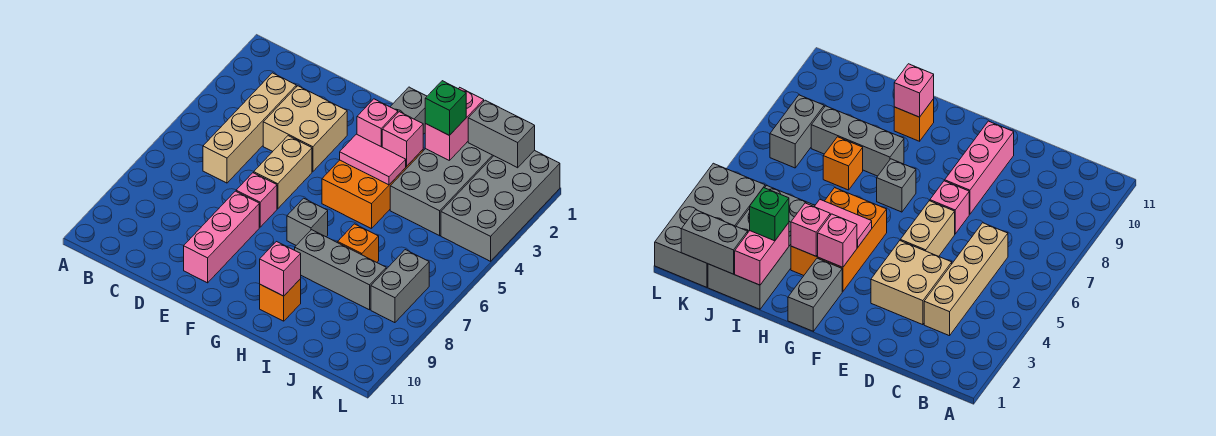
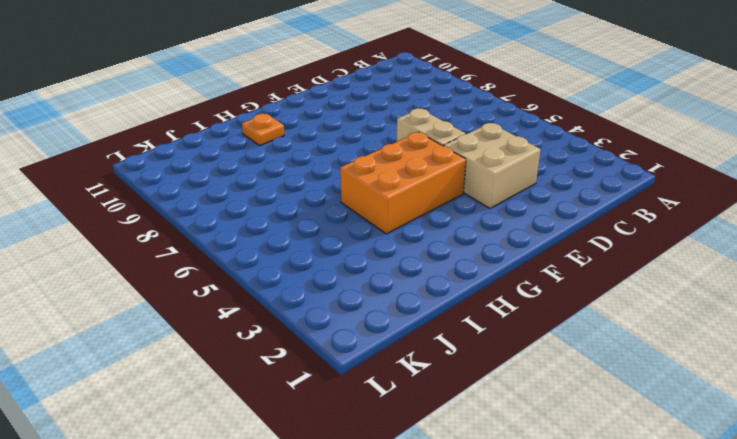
orange 2x3 brick [340,132,466,234] -> orange 2x3 brick turned to [322,150,423,229]
orange 1x1 plate [242,114,284,145] -> orange 1x1 brick [260,279,301,321]
none -> tan 1x4 brick [203,73,296,183]
none -> pink 1x1 brick [236,173,277,227]
none -> pink 1x3 brick [184,191,259,283]

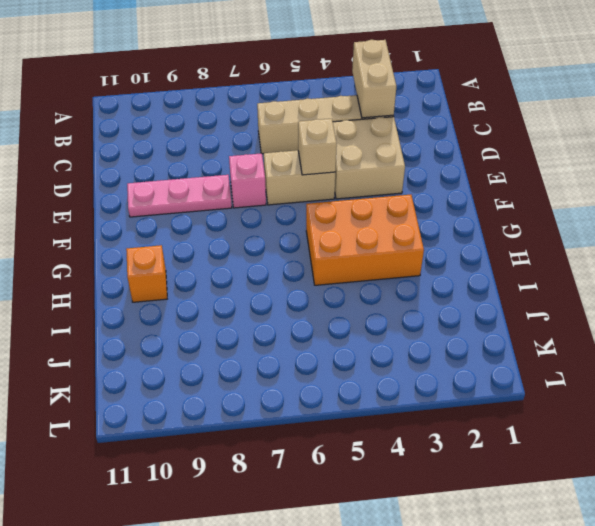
tan 1x2 brick [352,40,396,118] -> none
tan 1x1 brick [298,119,337,175] -> none
pink 1x3 plate [127,175,232,217] -> pink 1x3 brick [184,191,259,283]
none -> grey 1x2 brick [390,87,427,134]
none -> grey 1x1 brick [287,198,328,245]
none -> grey 1x3 brick [295,230,386,310]

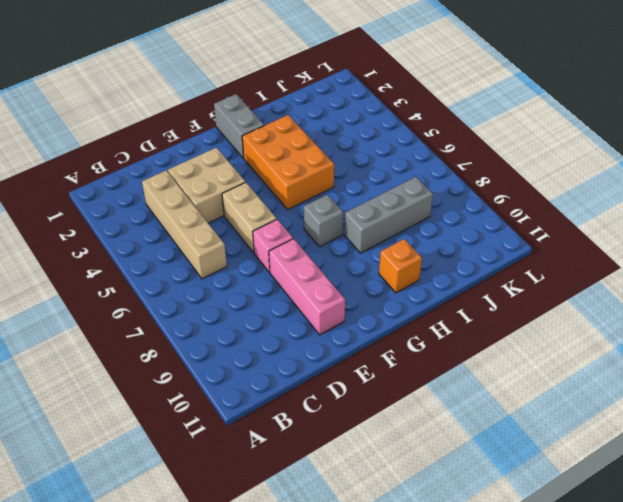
none -> grey 2x4 brick [390,142,493,236]
none -> orange 1x1 brick [338,224,379,262]
none -> grey 2x4 brick [441,150,560,261]

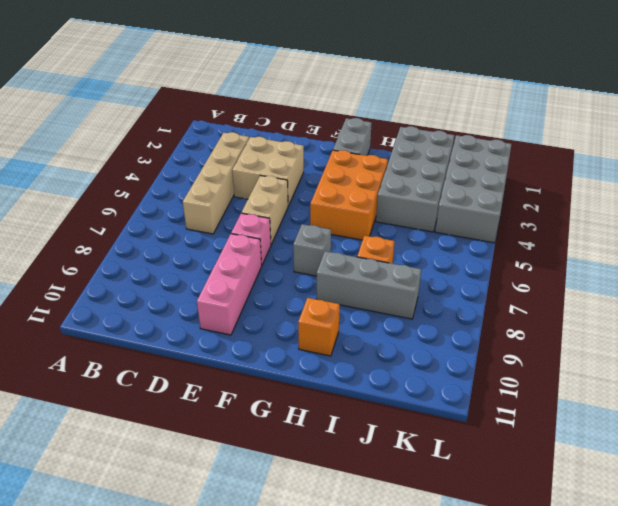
none -> grey 1x2 brick [371,250,429,323]
none -> pink 1x1 brick [357,99,398,147]
none -> pink 1x2 tile [340,134,406,185]

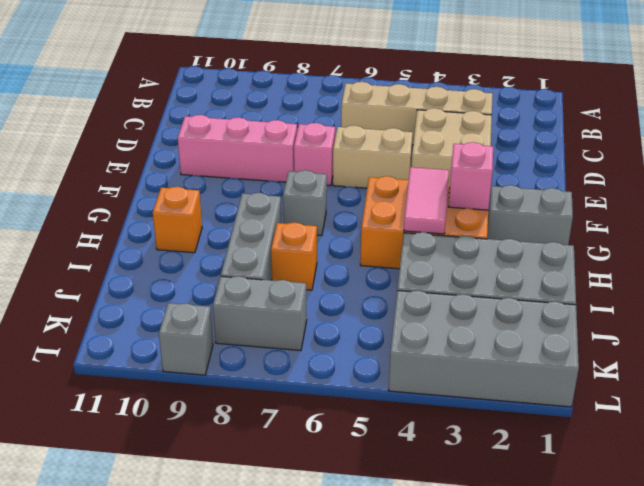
grey 1x1 brick [159,303,213,375] -> none
none -> pink 1x1 brick [382,112,423,166]
none -> pink 1x1 brick [260,242,301,296]
none -> pink 1x2 brick [425,88,484,161]

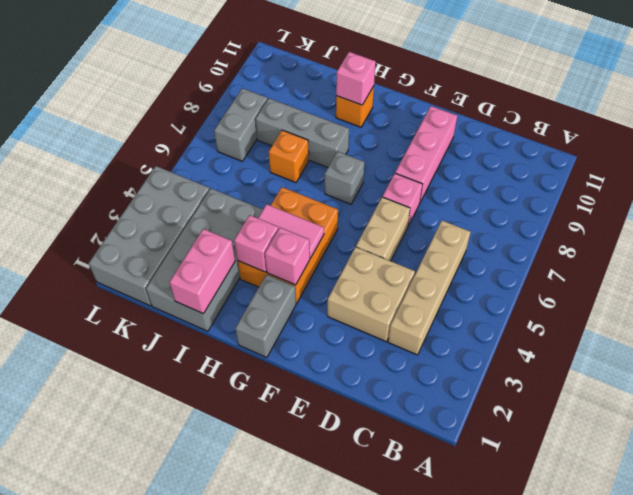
none -> grey 1x2 brick [468,100,535,168]
none -> green 1x1 brick [425,81,466,135]

